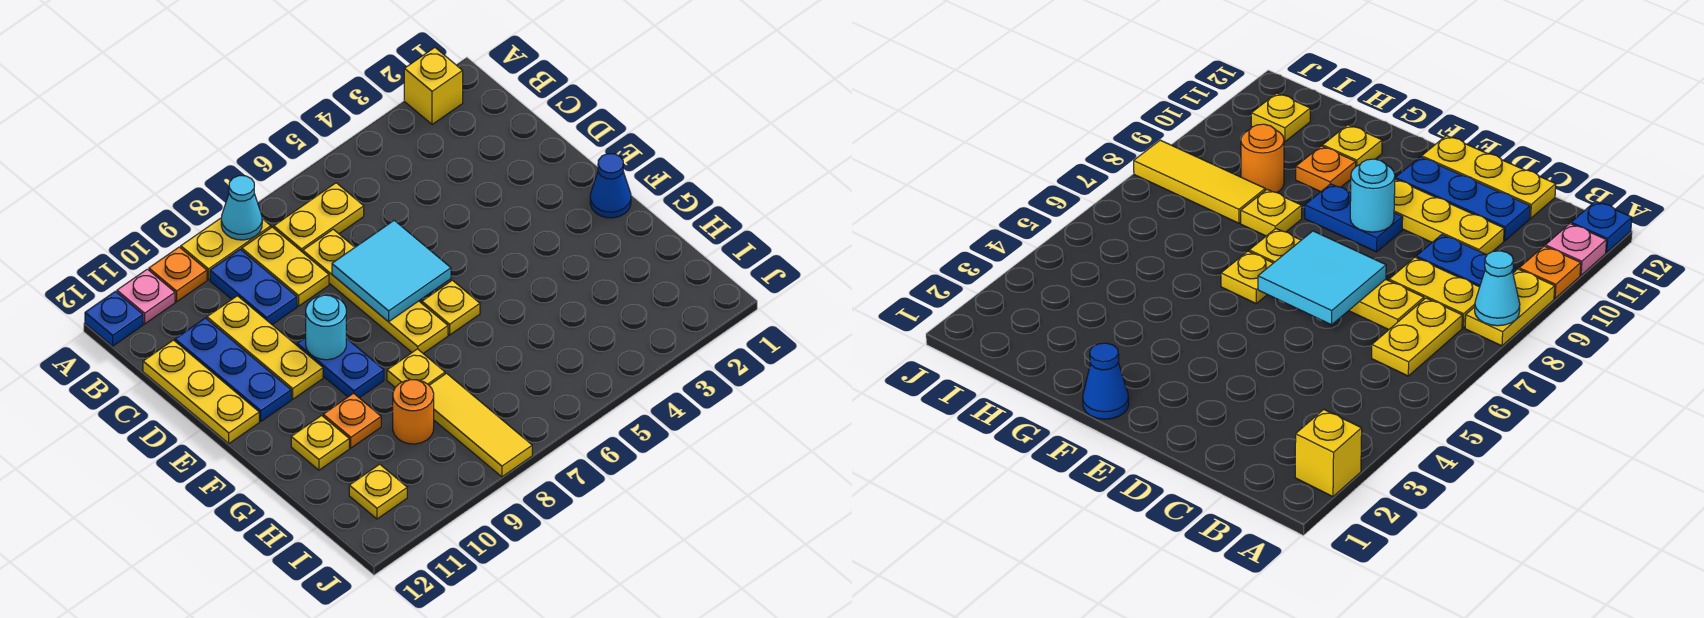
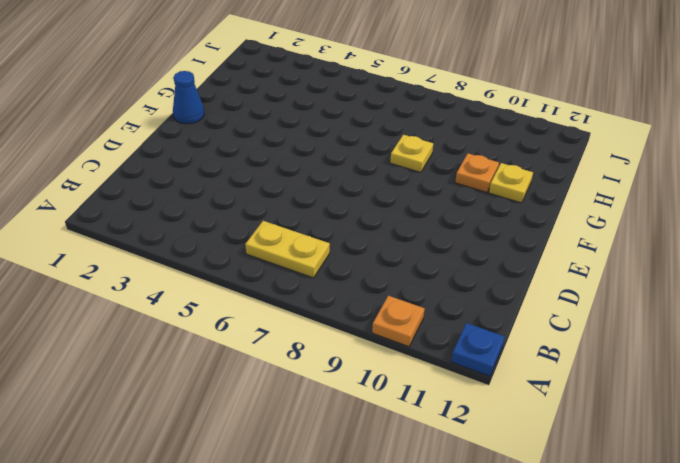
none -> yellow 1x1 brick [404,47,463,124]
none -> yellow 1x2 plate [181,218,271,280]
none -> pink 1x1 plate [117,269,175,324]

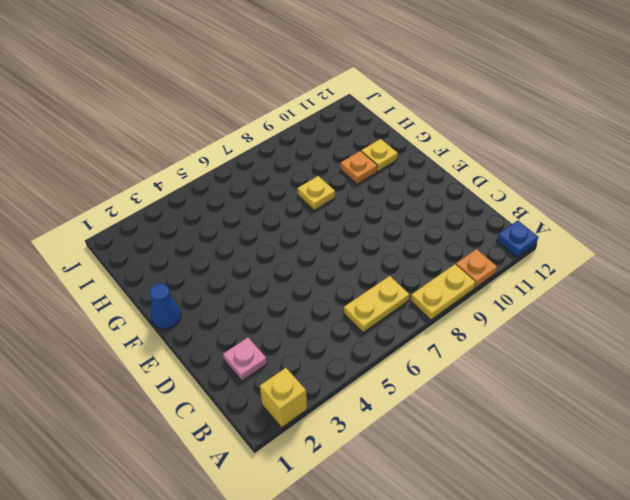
pink 1x1 plate [223,338,267,381] -> pink 1x1 plate moved to [117,269,175,324]
none -> yellow 1x2 plate [242,227,329,306]
none -> blue 1x2 plate [210,249,297,325]
none -> yellow 1x4 plate [303,229,448,353]

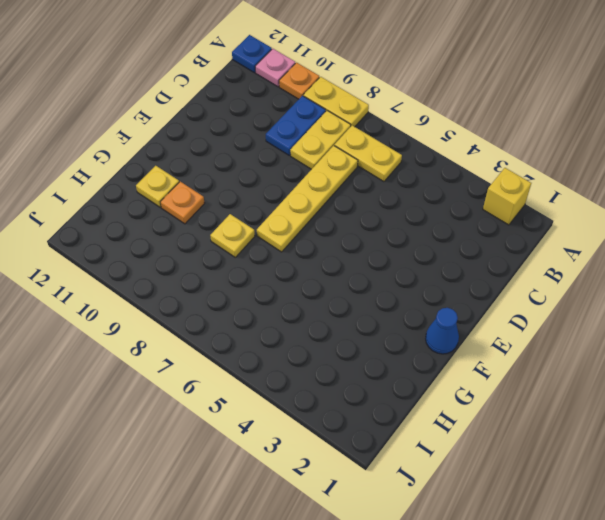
none -> yellow 1x3 plate [207,296,323,399]
none -> blue 1x3 plate [175,318,291,421]
none -> yellow 1x3 plate [143,340,259,444]

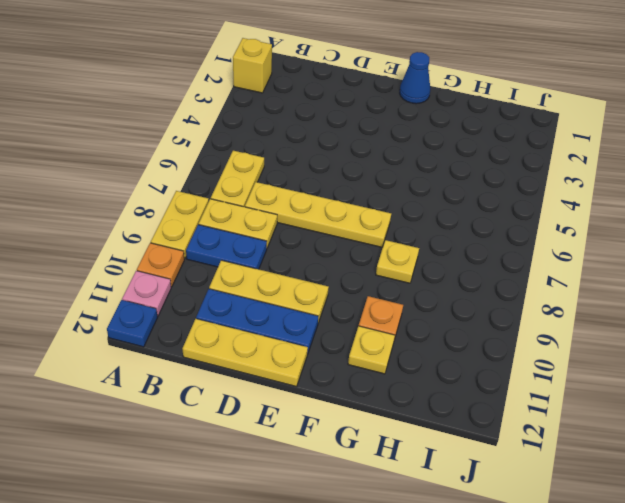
none -> blue 1x2 plate [297,337,384,398]
none -> yellow 1x1 plate [422,280,480,335]
none -> yellow 1x3 tile [429,373,532,477]

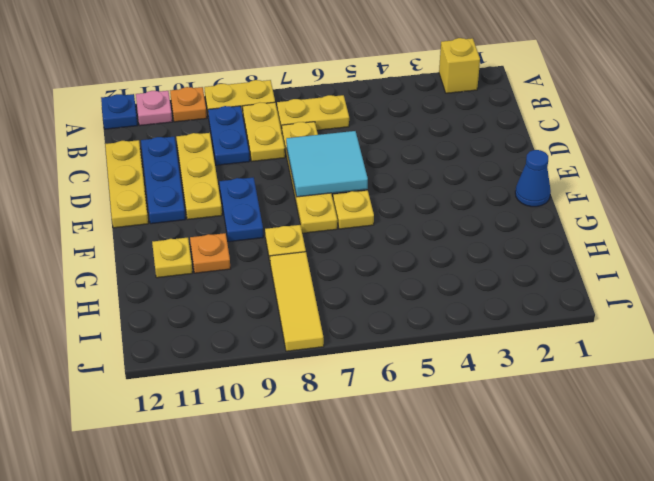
none -> orange 1x1 round brick [393,380,434,444]
none -> yellow 1x1 plate [349,464,407,519]
none -> cyan 1x1 cone [221,176,262,240]

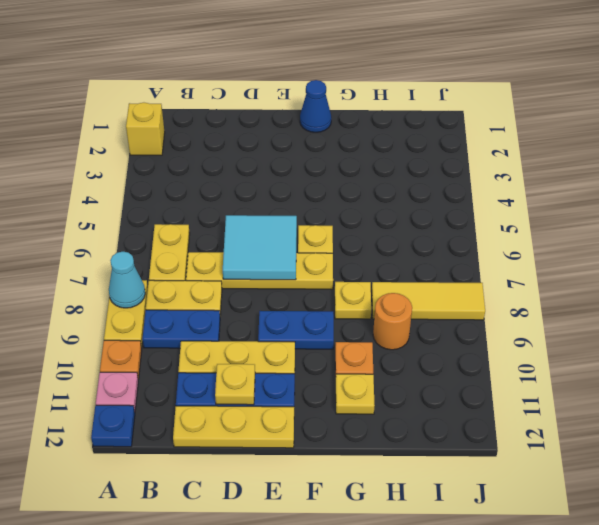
yellow 1x1 plate [215,364,255,405] -> yellow 1x1 plate moved to [349,464,407,519]
none -> cyan 1x1 round brick [306,295,346,360]

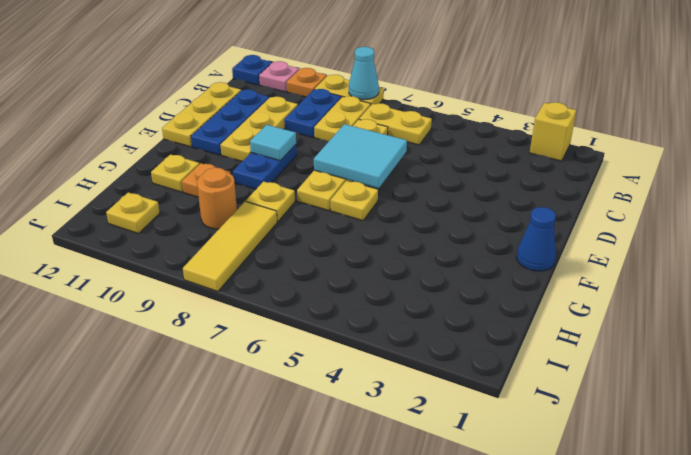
cyan 1x1 tile [250,125,296,161] -> cyan 1x1 round brick [306,295,346,360]

